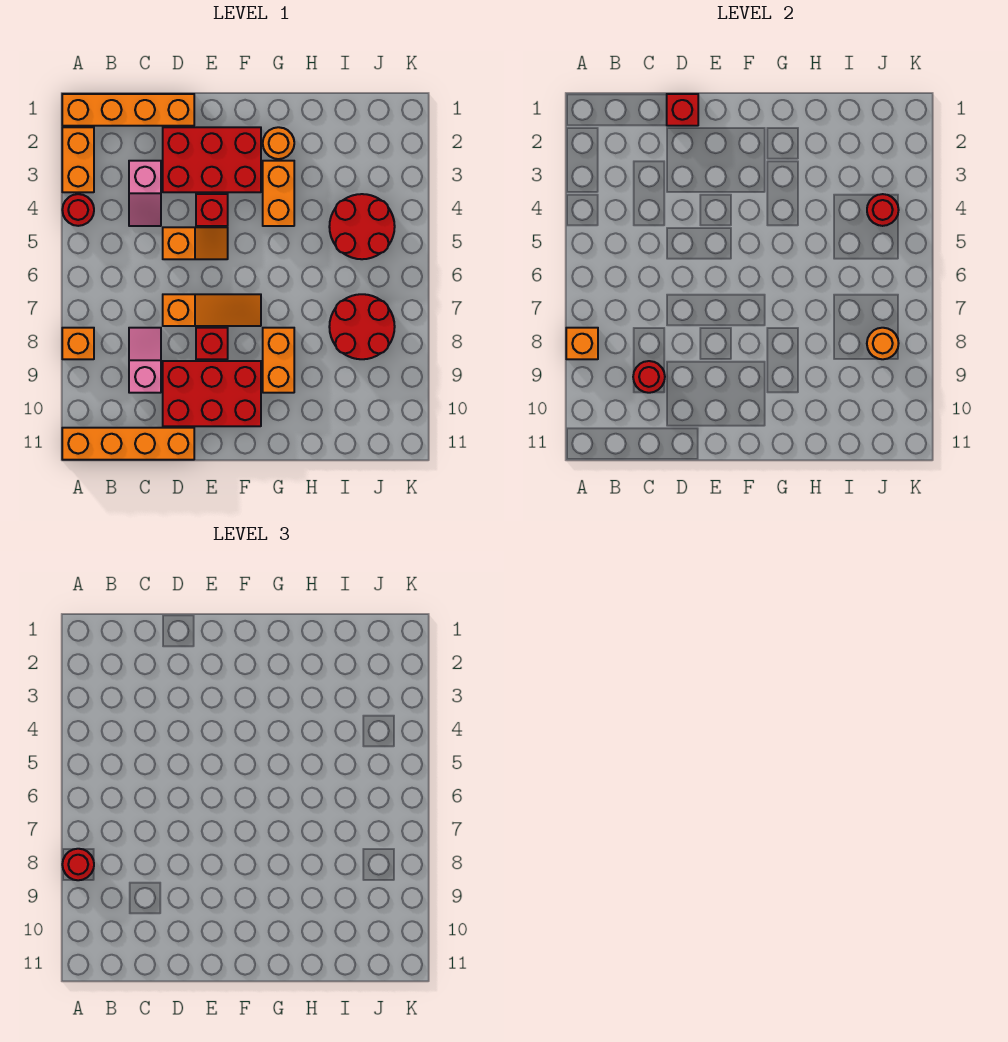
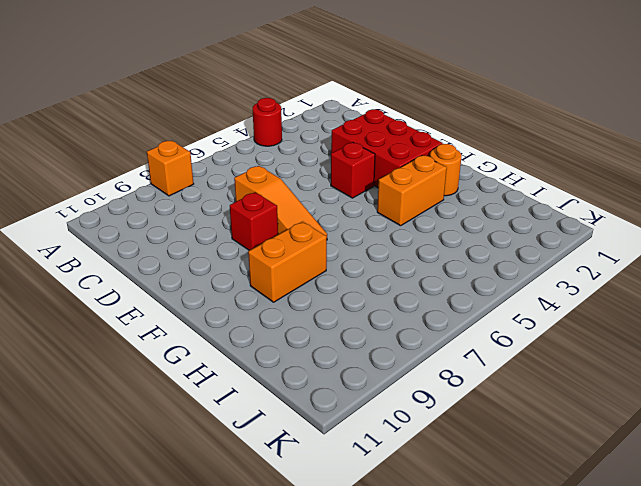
none -> orange 1x4 brick [62,94,194,126]
none -> orange 1x2 brick [62,127,94,192]
none -> orange 1x4 brick [62,428,194,460]

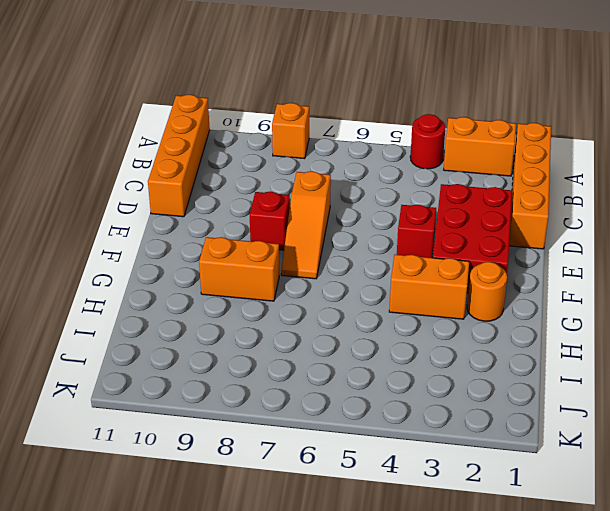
none -> pink 1x2 slope [129,161,161,226]
none -> pink 1x2 slope [129,328,161,393]
none -> orange 1x2 slope [163,227,228,259]

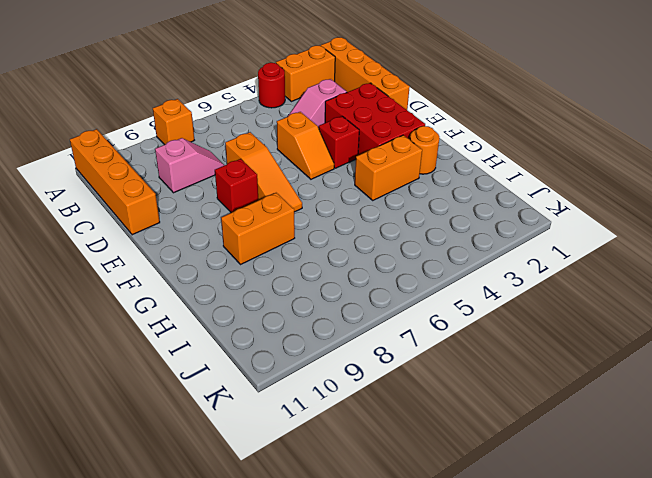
none -> red 2x3 brick [163,361,261,426]
none -> red 2x2 round brick [329,194,395,259]
none -> red 2x2 round brick [329,294,395,359]

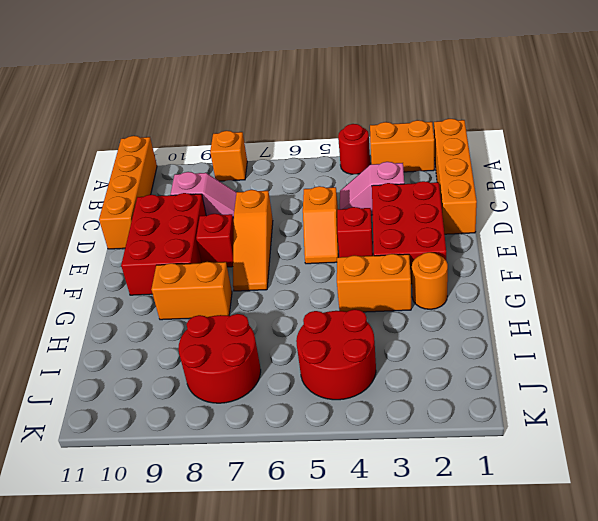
none -> orange 1x1 brick [566,328,598,359]
none -> red 1x1 round brick [633,361,665,393]
none -> red 1x1 brick [667,94,698,126]

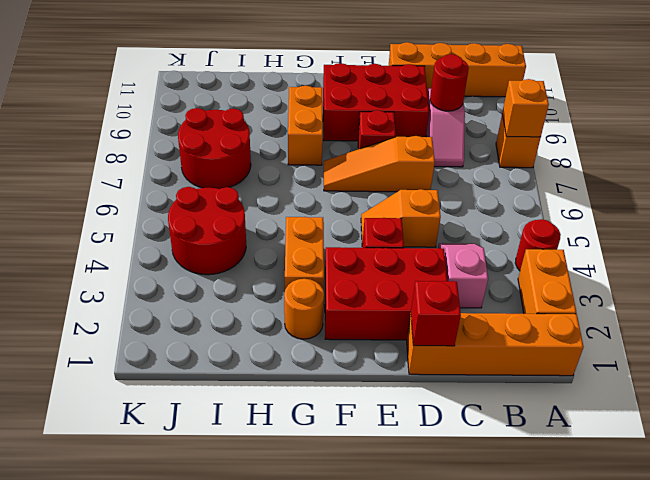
none -> red 1x1 round brick [867,194,899,226]
none -> orange 1x1 round brick [867,328,899,359]
none -> red 1x1 round brick [62,849,94,880]

